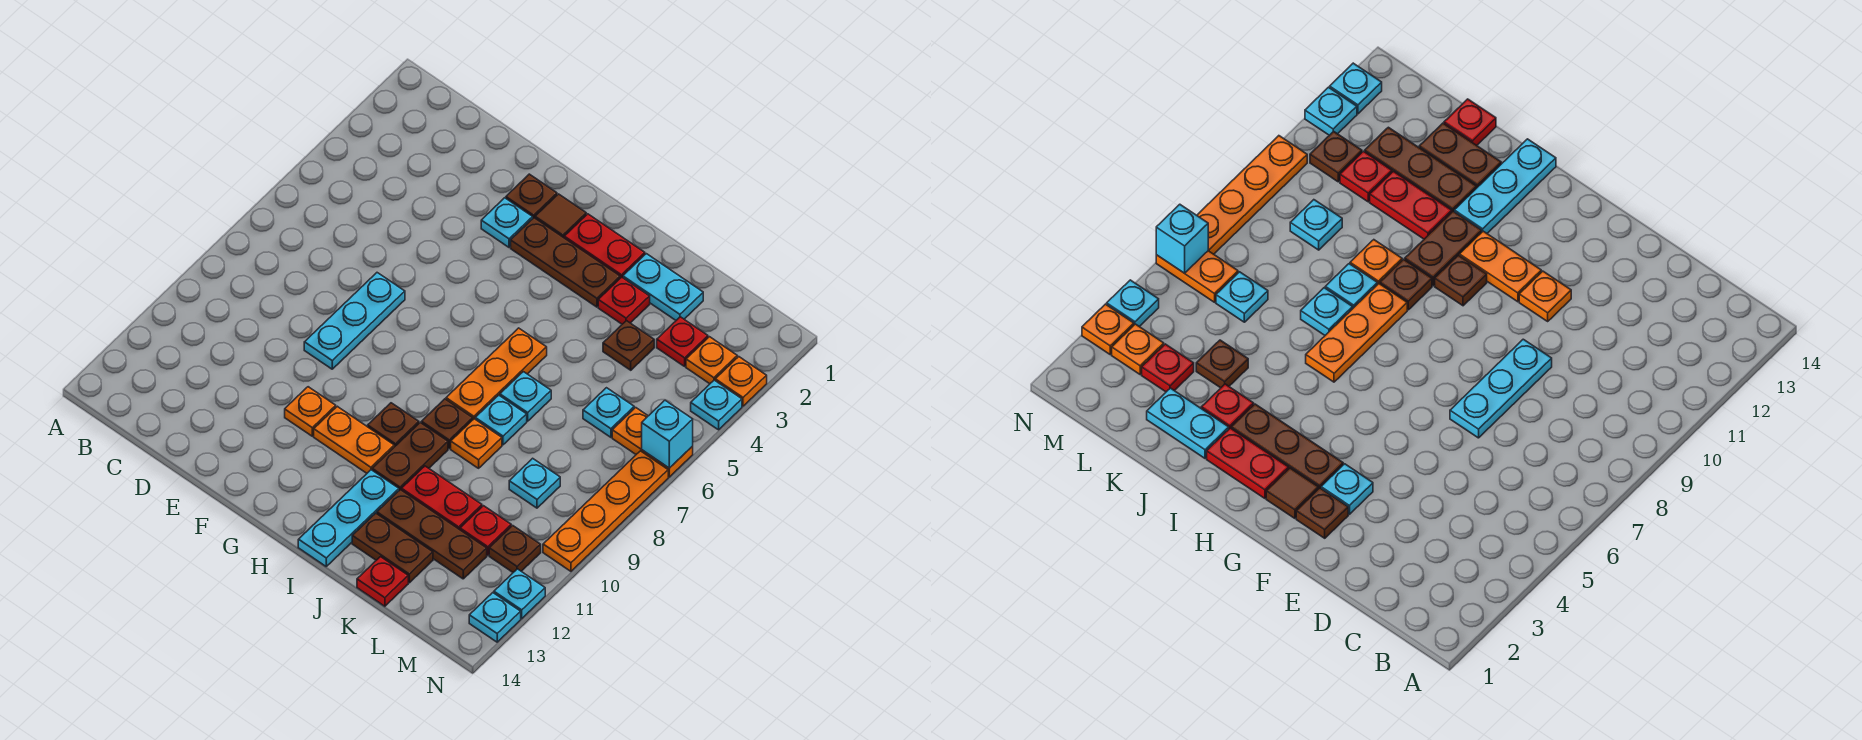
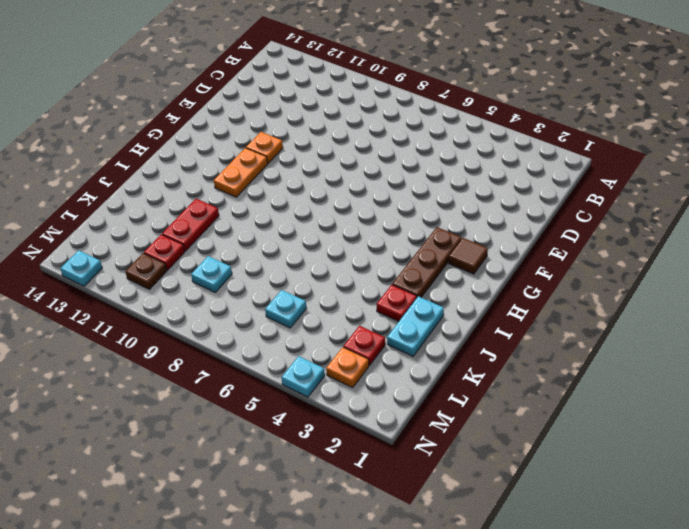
none -> cyan 1x3 plate [304,273,405,369]
none -> brown 1x1 plate [506,174,557,218]
none -> cyan 1x1 plate [481,198,533,247]
none -> red 1x2 plate [564,214,645,278]

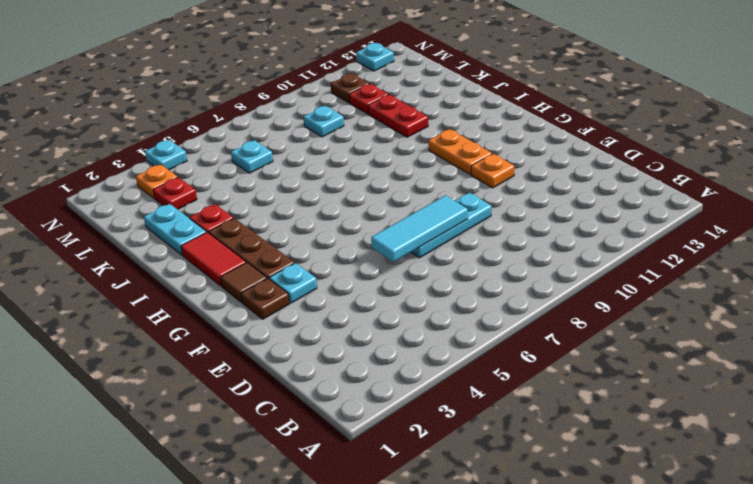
cyan 1x3 tile [371,195,468,262] -> none
red 1x2 tile [181,232,246,286] -> red 1x2 plate [564,214,645,278]
none -> brown 1x1 plate [368,403,419,447]
none -> orange 1x3 plate [446,328,547,419]
none -> brown 1x1 plate [421,399,473,448]
none -> brown 1x2 plate [372,423,448,490]

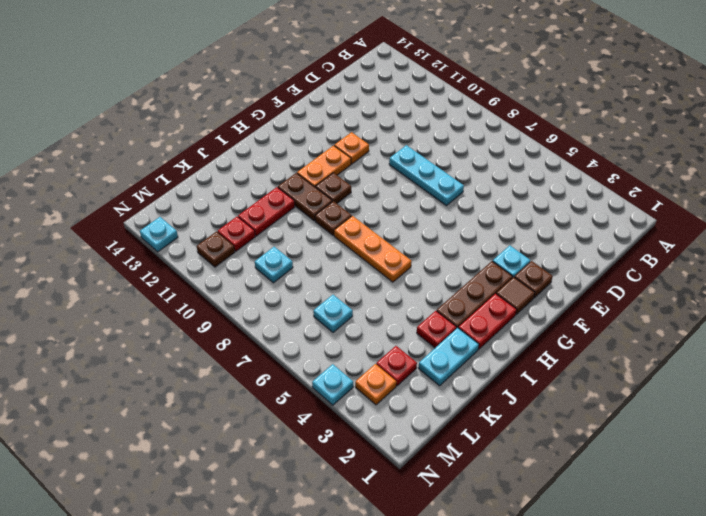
none -> cyan 1x3 plate [298,470,399,566]
none -> cyan 1x1 plate [500,372,551,421]
none -> cyan 1x1 plate [475,395,527,445]
none -> orange 1x1 plate [451,419,502,468]

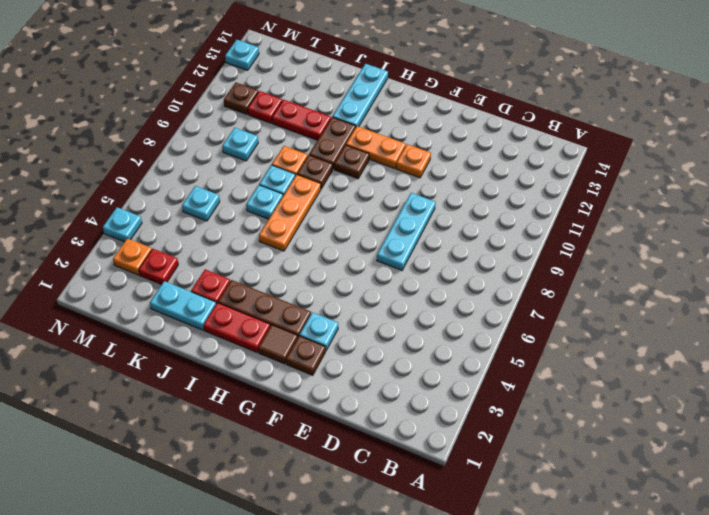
none -> brown 1x3 plate [377,490,487,579]
none -> brown 1x2 plate [352,513,433,583]
none -> brown 1x1 plate [603,321,654,370]
none -> red 1x1 plate [357,557,408,606]

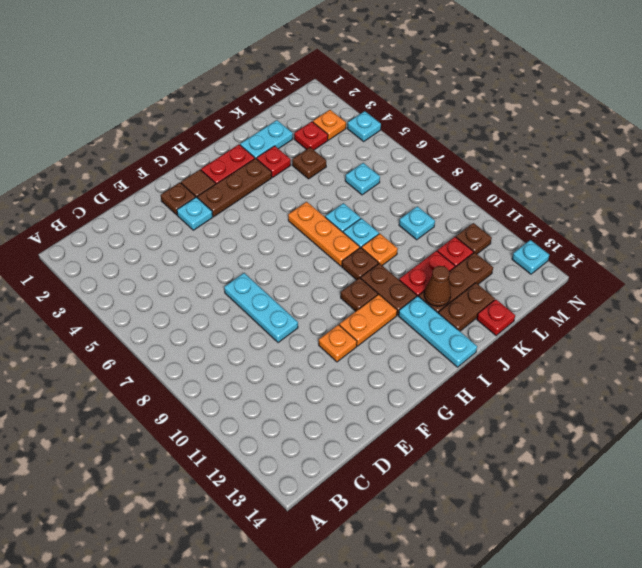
brown 1x1 cone [424,266,451,306] -> none
none -> orange 1x2 plate [612,408,693,477]
none -> orange 1x1 plate [715,357,767,406]
none -> orange 1x4 plate [543,451,668,571]
none -> cyan 1x1 plate [494,569,545,619]

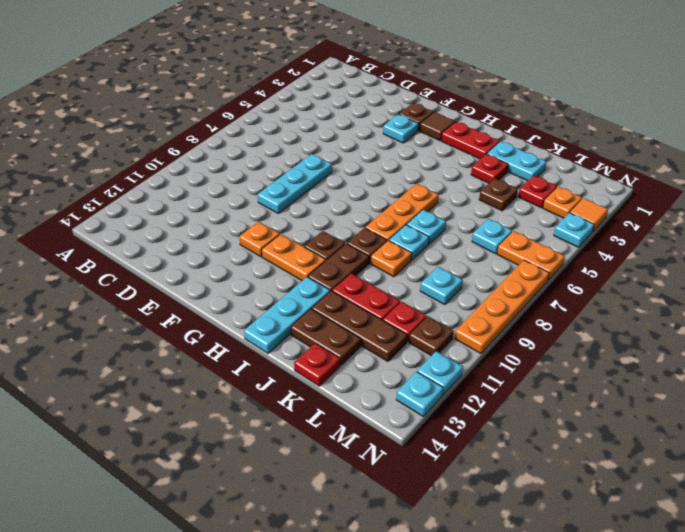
orange 1x1 tile [570,198,608,232] -> orange 1x1 plate [715,357,767,406]
none -> brown 1x3 plate [511,218,620,307]
none -> cyan 1x1 brick [642,400,693,468]

